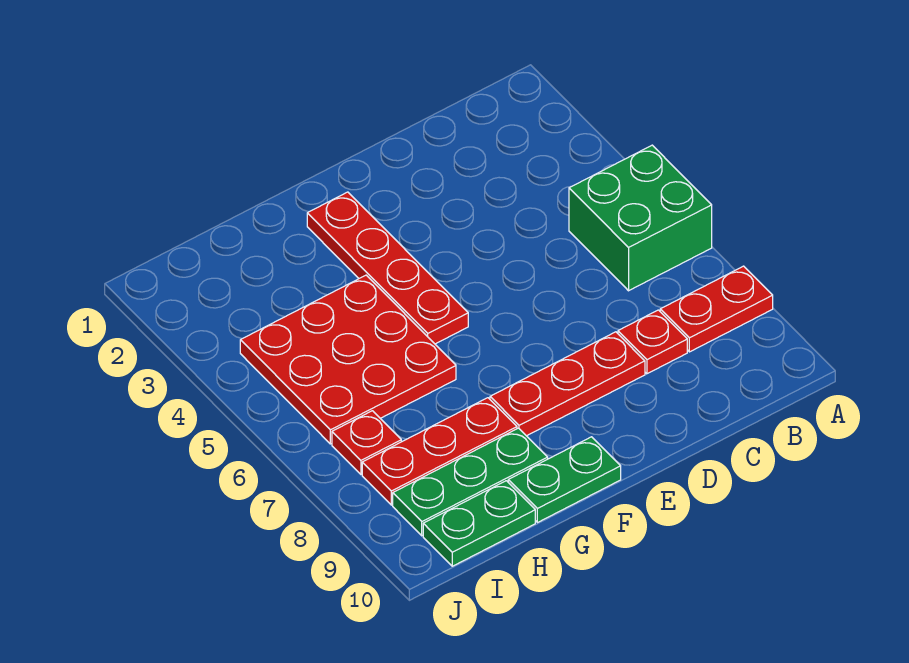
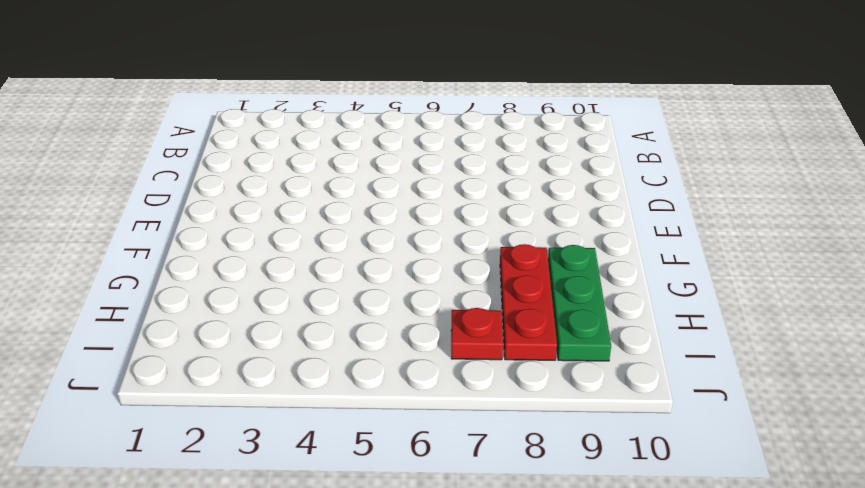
none -> green 2x2 brick [569,145,712,291]
none -> red 1x2 plate [660,266,773,352]

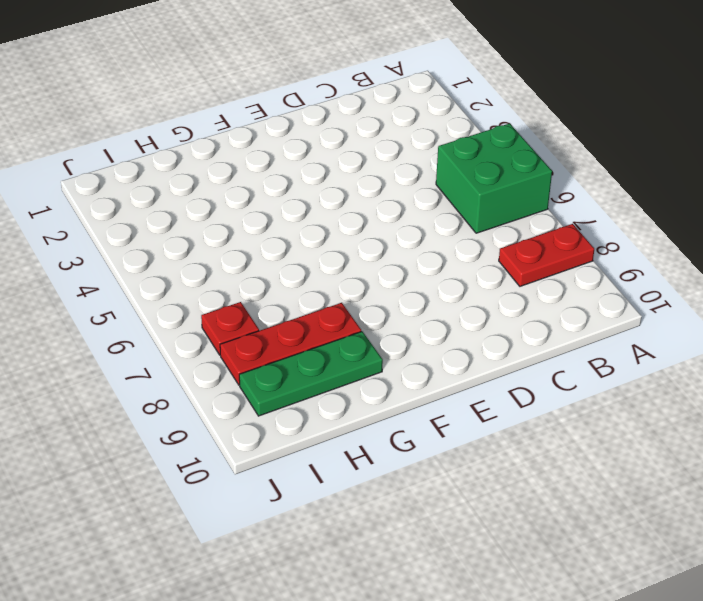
none -> red 1x1 plate [618,310,687,374]
none -> red 1x3 plate [490,332,645,436]

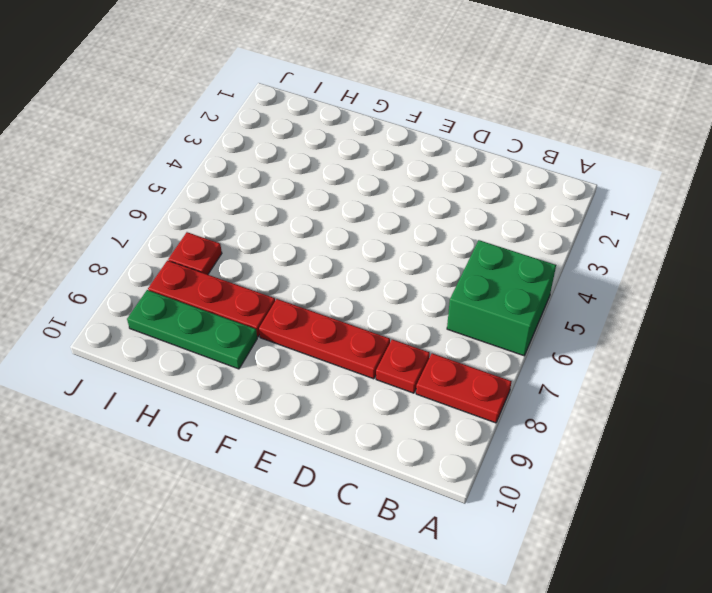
none -> red 1x4 plate [307,192,468,344]
none -> green 1x2 plate [508,437,621,523]

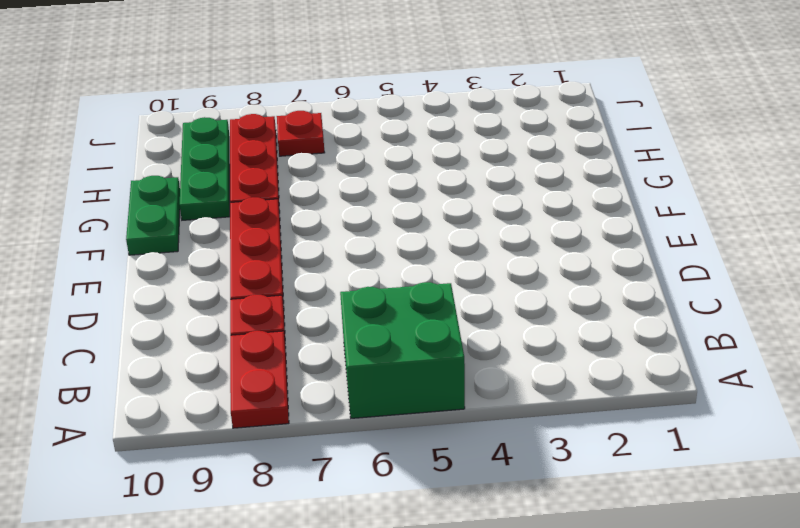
none -> red 1x4 plate [307,192,468,344]
none -> red 3x3 plate [240,275,456,444]

